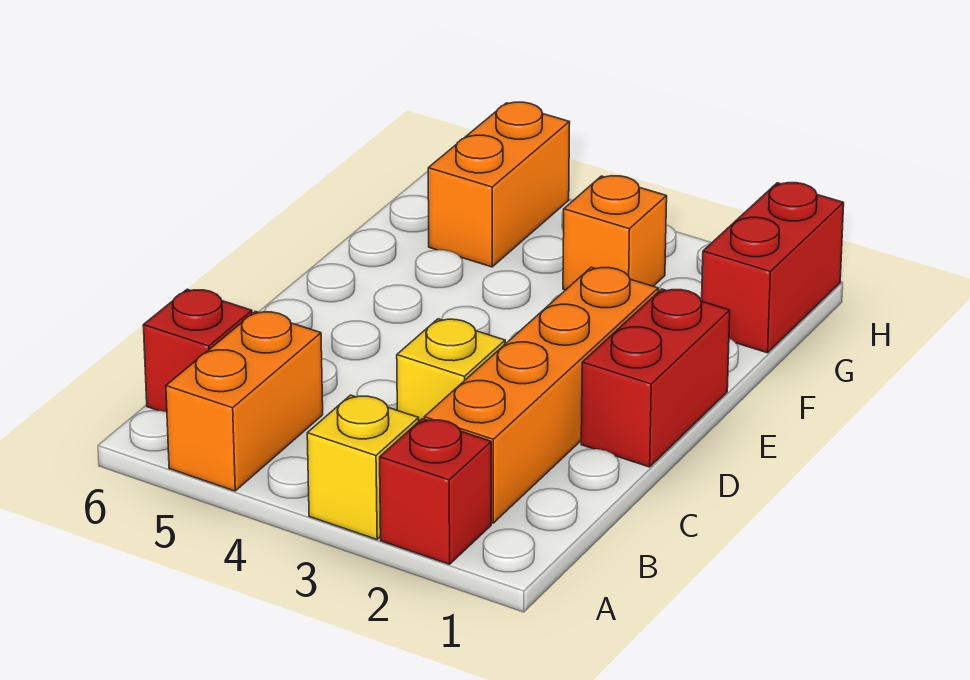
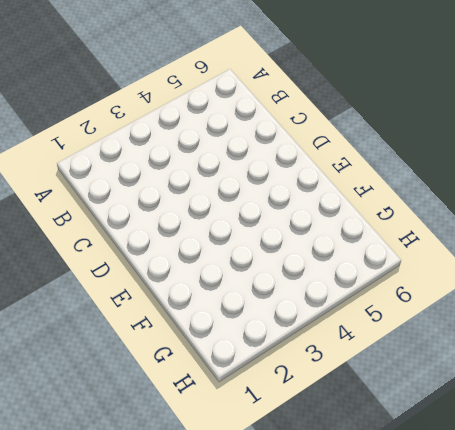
none -> red 1x1 brick [380,419,491,564]
none -> yellow 1x1 brick [307,395,419,539]

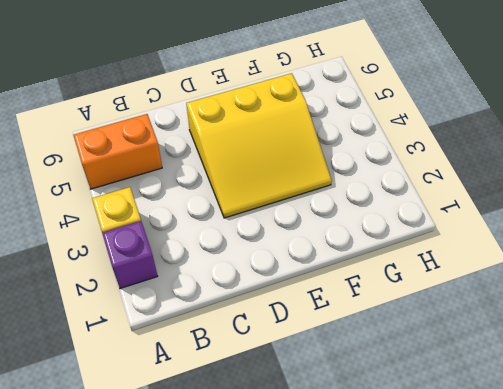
purple 1x1 brick [102,221,157,289] -> red 1x1 brick [380,419,491,564]
yellow 3x3 slope [186,73,332,218] -> none
none -> orange 1x4 brick [424,267,658,523]
none -> red 1x1 brick [143,289,252,412]

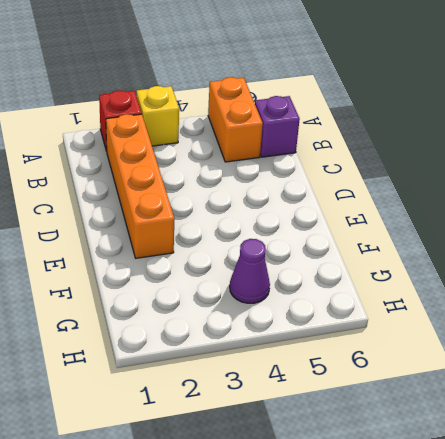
purple 1x1 brick [255,96,300,157] -> red 1x1 brick [143,289,252,412]
purple 1x1 cone [230,239,270,303] -> none
none -> yellow 1x1 brick [397,319,505,421]
none -> red 1x2 brick [581,289,730,467]

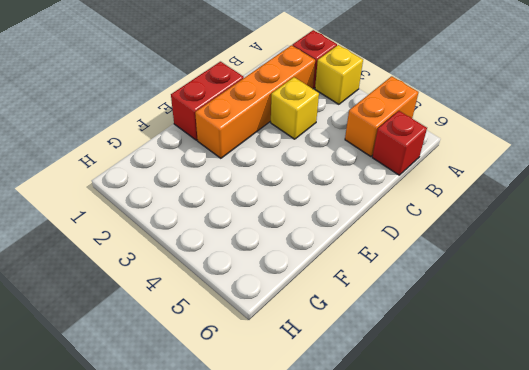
none -> red 1x2 brick [702,183,844,353]
none -> orange 1x1 brick [563,176,667,290]

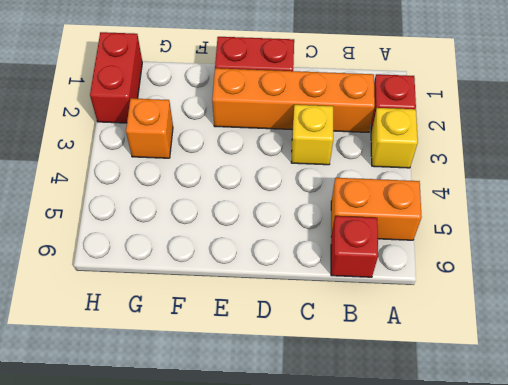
red 1x2 brick [90,32,142,123] -> red 1x2 brick turned to [702,183,844,353]
none -> orange 1x2 brick [428,102,570,267]

